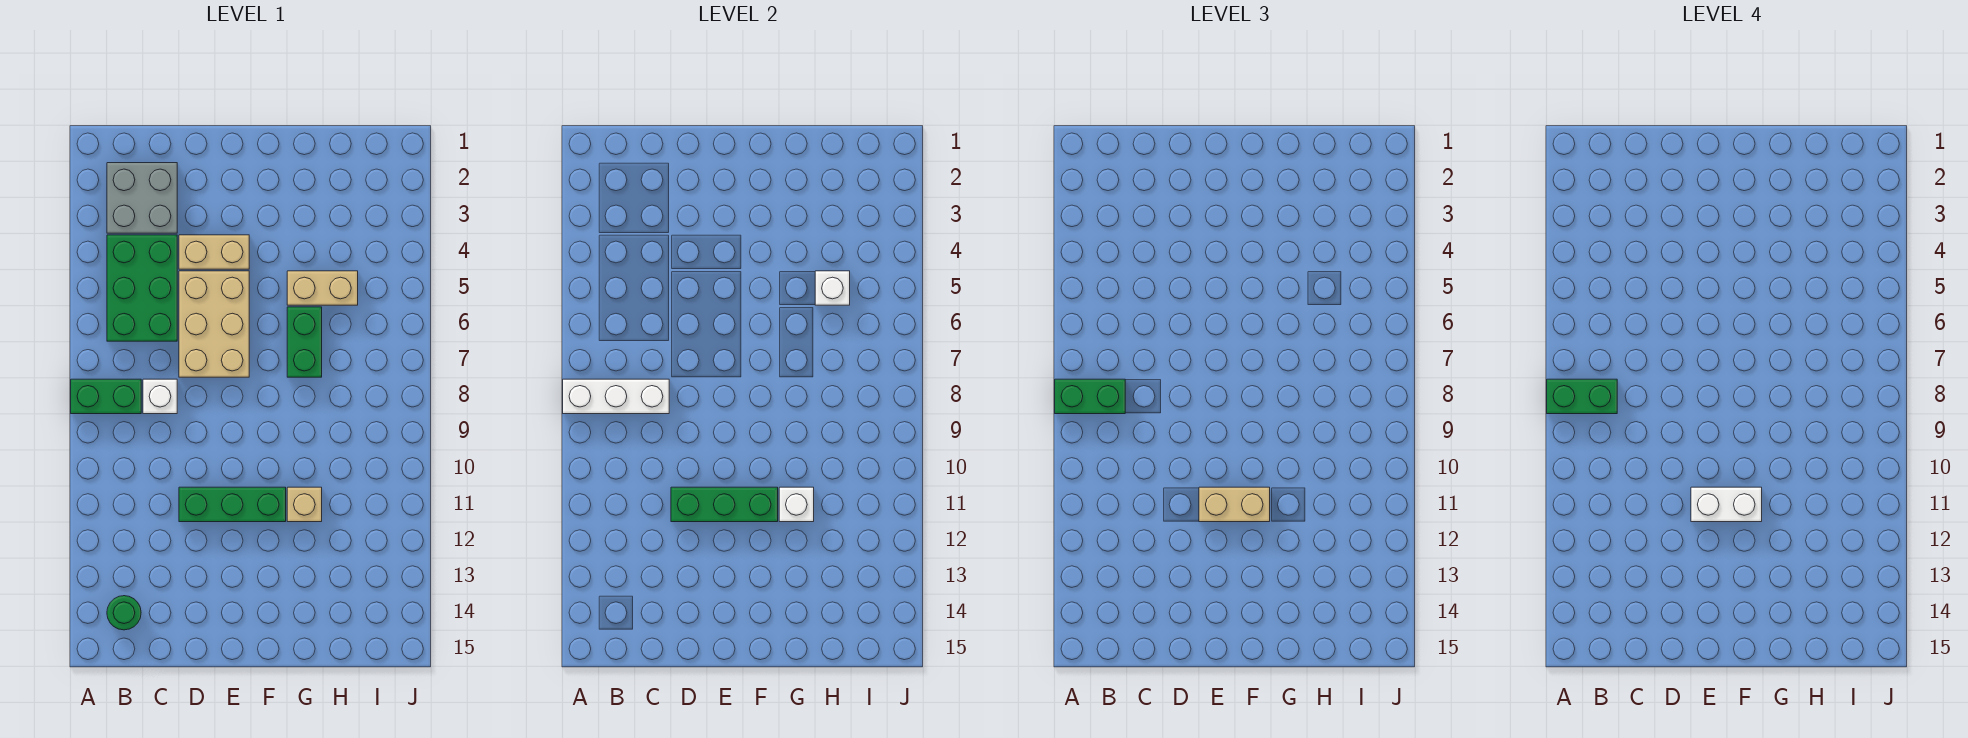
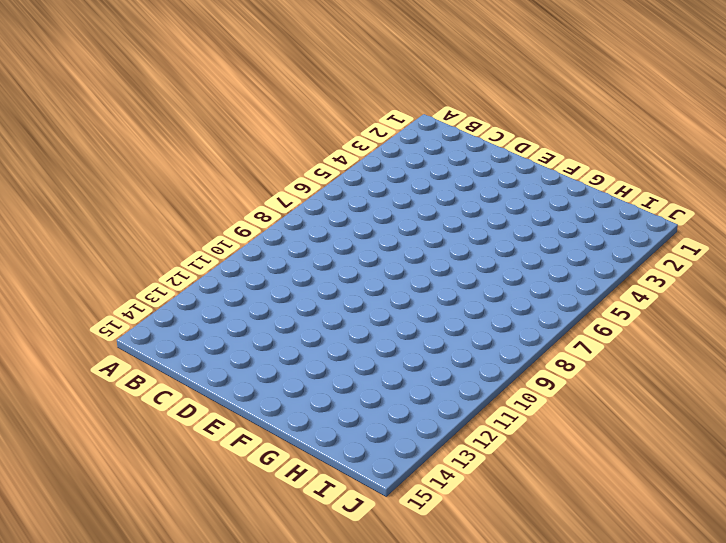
none -> green 1x2 brick [71,379,141,414]
none -> grey 2x2 brick [107,163,177,233]
none -> green 2x3 brick [107,235,177,341]

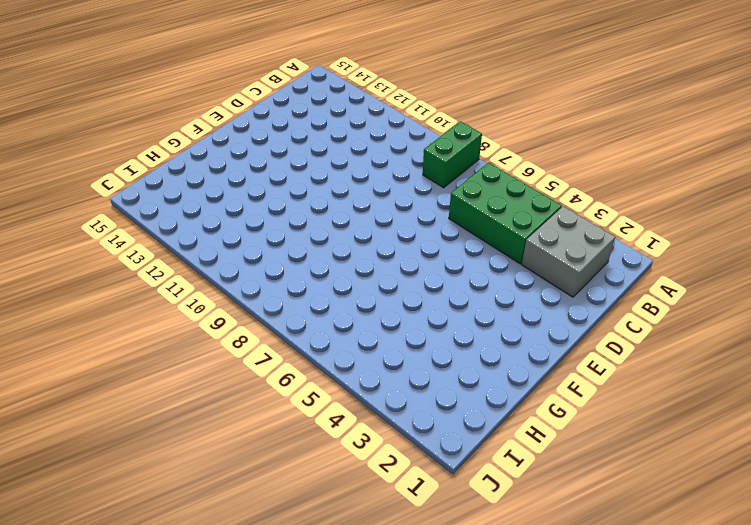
none -> green 1x1 round brick [107,596,141,630]
none -> white 1x1 brick [143,379,177,414]
none -> tan 1x2 brick [179,235,249,269]

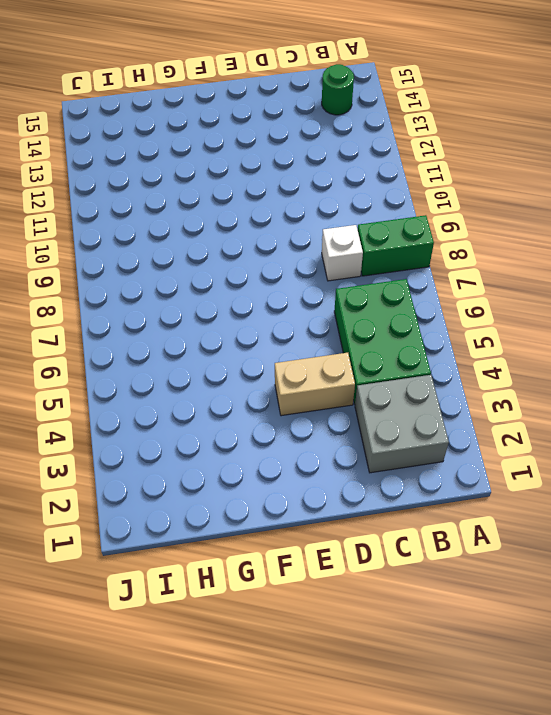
none -> tan 2x3 brick [179,271,249,377]
none -> green 1x3 brick [179,487,286,522]
none -> tan 1x2 brick [287,271,358,305]

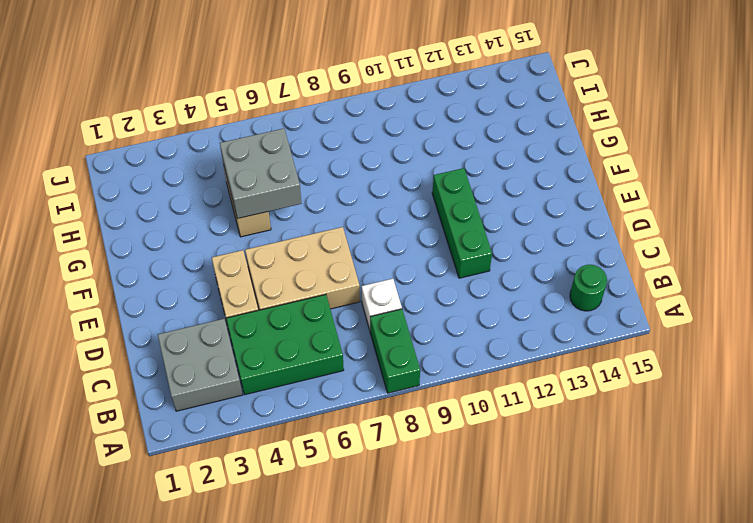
grey 2x2 brick [220,128,302,219] -> white 1x1 brick [815,271,850,305]
none -> green 1x2 brick [287,307,322,377]
none -> tan 1x1 brick [287,487,322,522]
none -> white 1x3 brick [563,379,669,414]

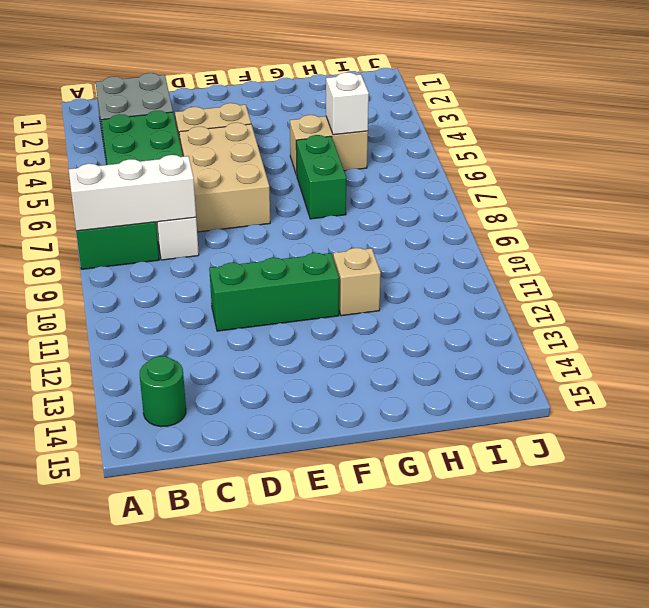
none -> green 1x3 brick [671,487,778,522]
none -> white 1x1 brick [779,487,814,522]
none -> green 1x2 brick [1055,379,1125,414]

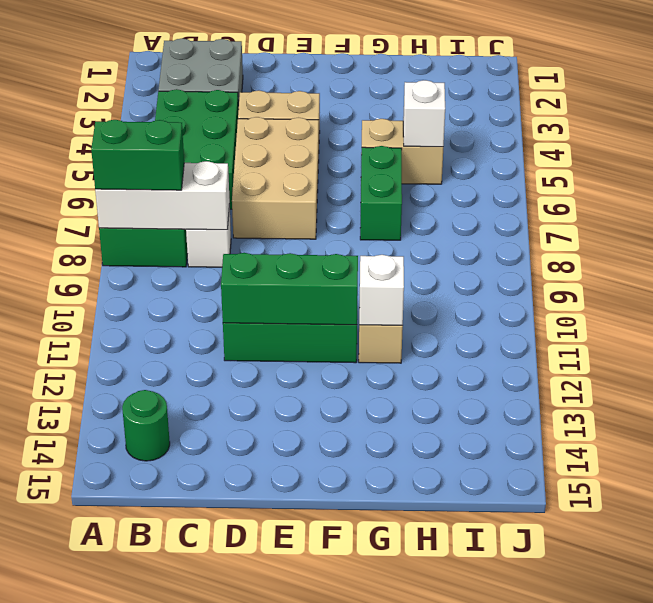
none -> tan 1x2 brick [1199,487,1270,522]
none -> green 1x2 brick [1547,379,1617,414]
none -> white 1x2 brick [1691,487,1762,522]

